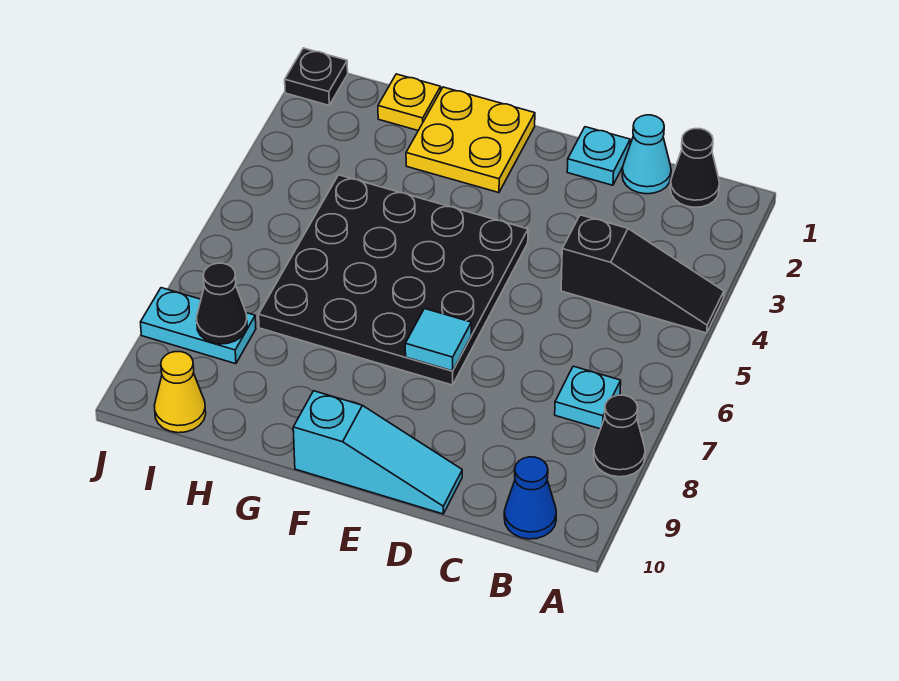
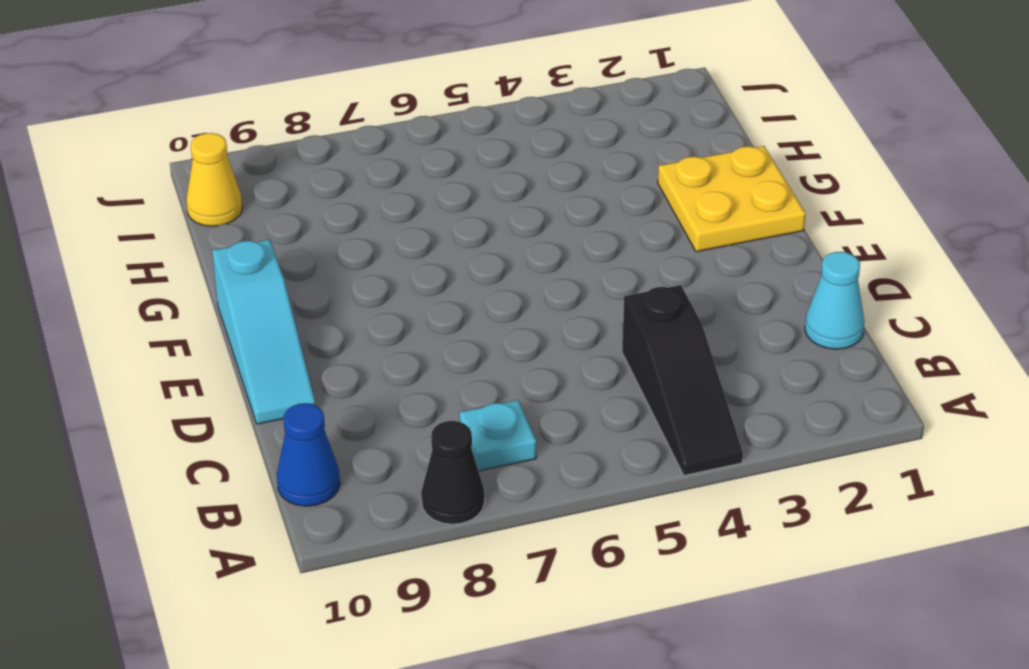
none -> black 1x1 cone [670,129,720,207]
none -> cyan 1x1 plate [567,127,630,185]
none -> black 4x4 plate [259,175,528,385]

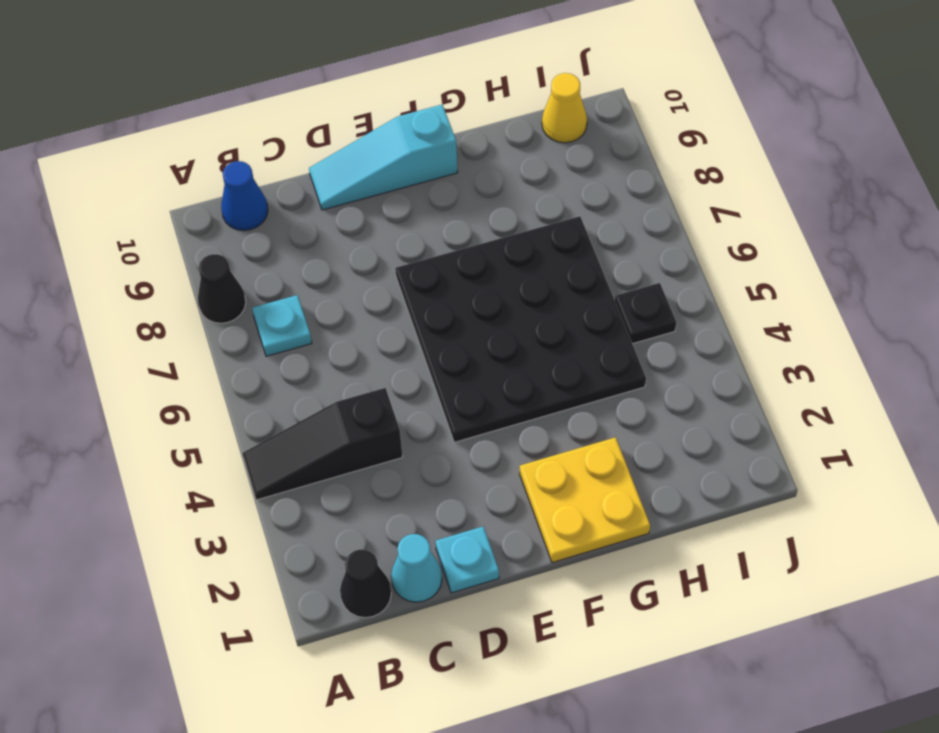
black 1x1 plate [615,283,676,344] -> black 1x1 plate moved to [285,48,348,105]
none -> yellow 1x1 plate [378,74,441,130]
none -> cyan 1x2 plate [140,288,256,364]
none -> cyan 1x1 tile [405,309,471,371]

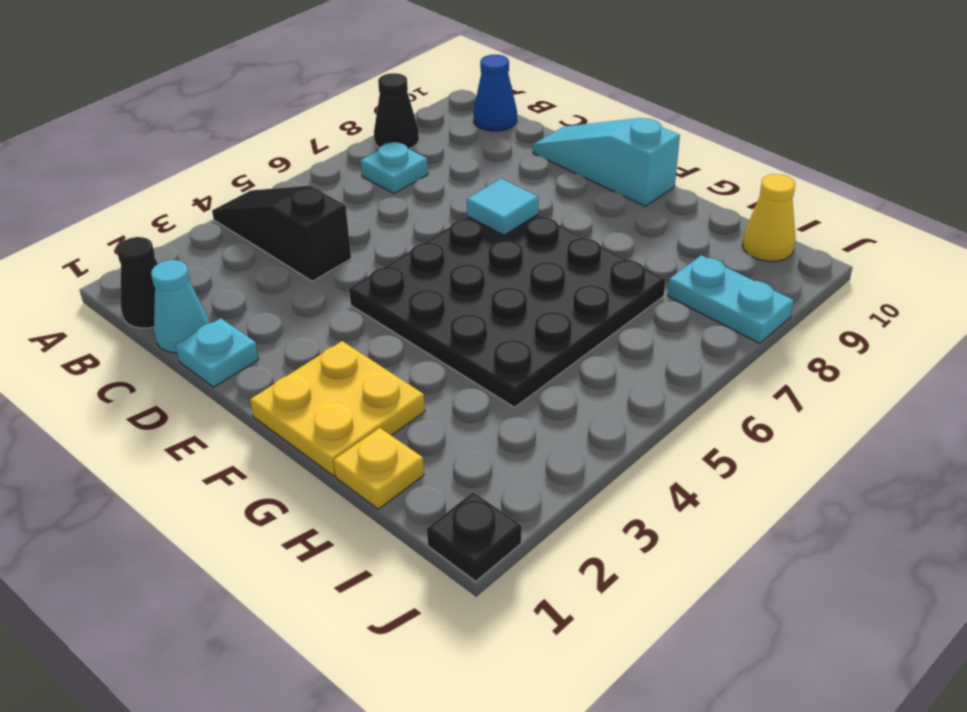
none -> black 1x1 cone [197,263,247,344]

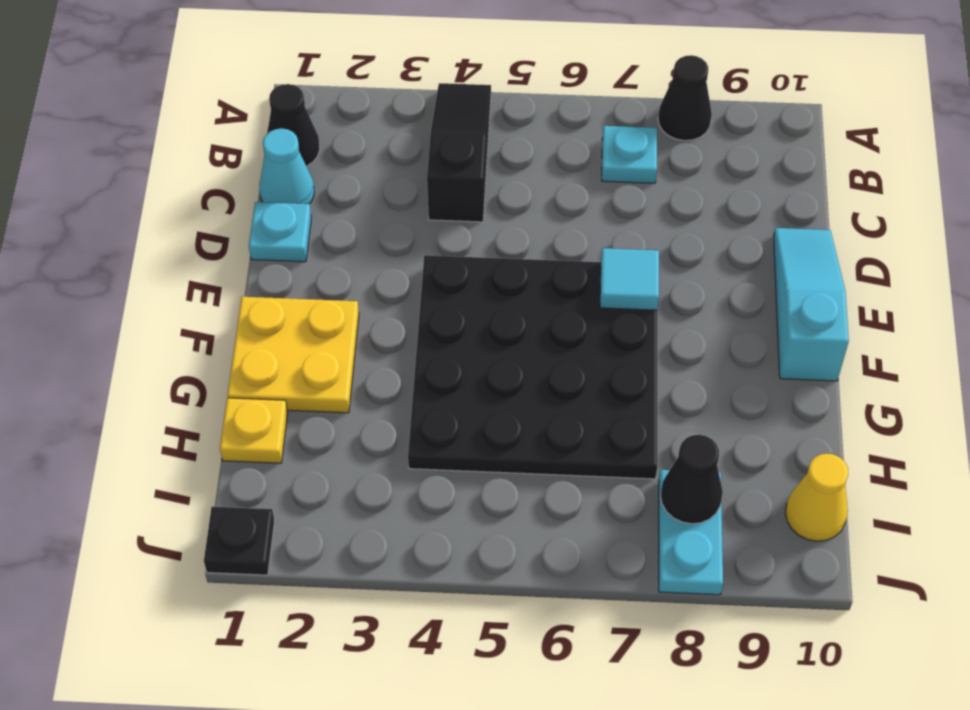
none -> blue 1x1 cone [504,457,556,539]

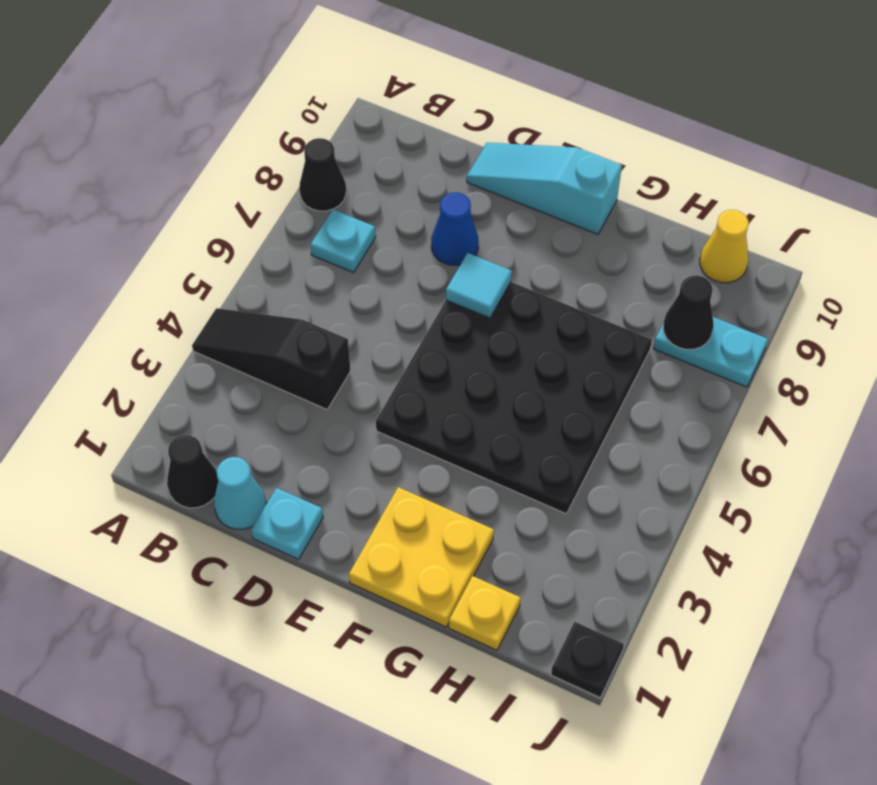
blue 1x1 cone [431,192,479,265] -> blue 1x1 cone moved to [504,457,556,539]

